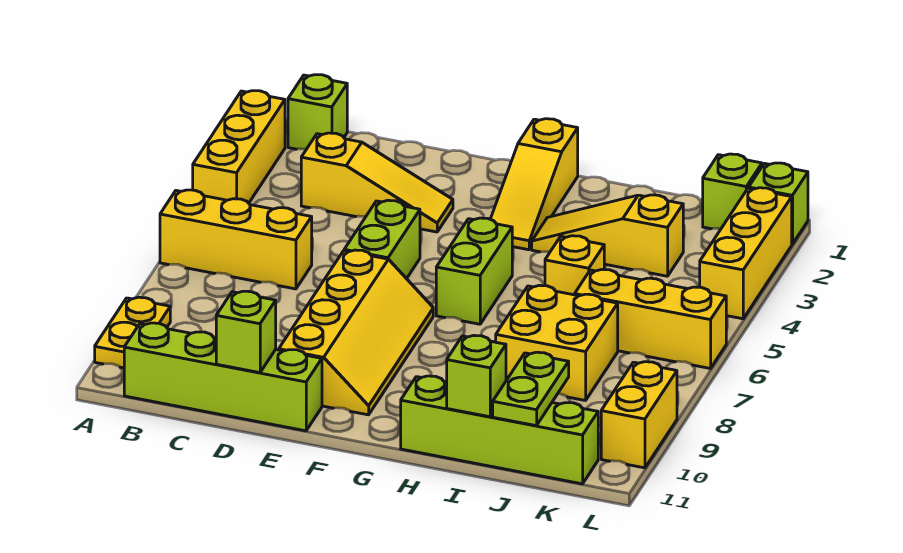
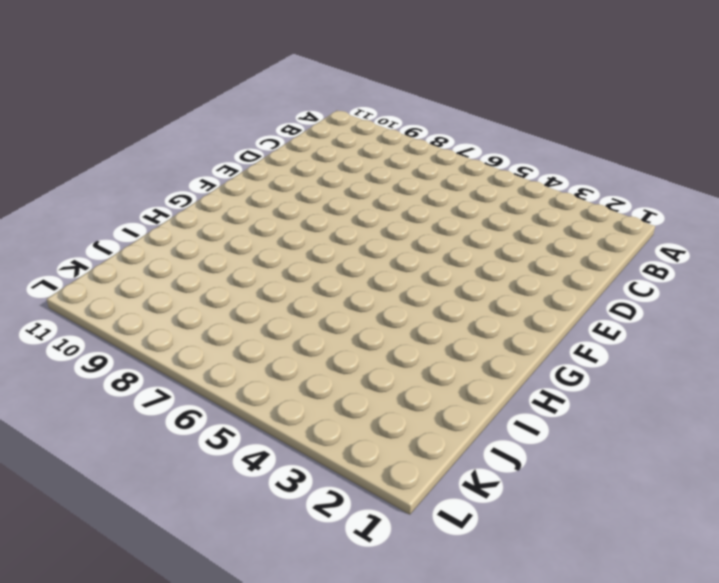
none -> yellow 1x3 brick [193,91,285,203]
none -> yellow 1x3 brick [160,190,312,289]
none -> yellow 1x2 plate [95,297,170,368]

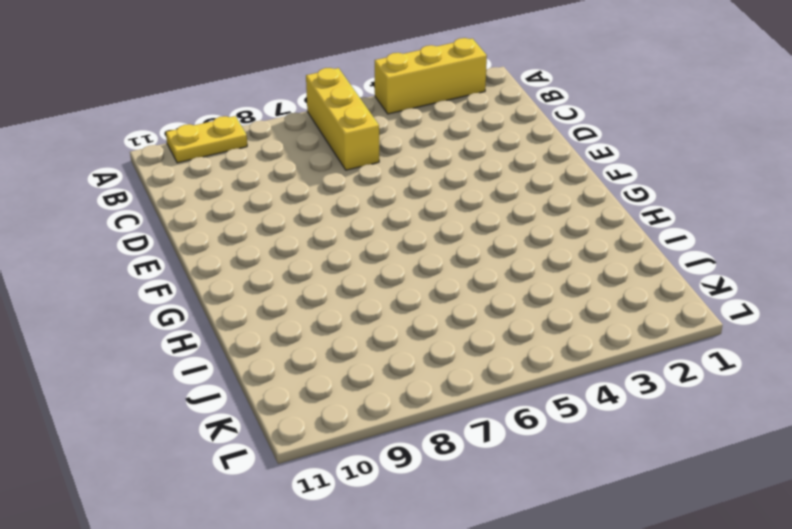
none -> lime 1x1 brick [288,75,347,149]
none -> lime 1x4 brick [124,323,322,431]
none -> yellow 1x3 slope [301,133,453,232]

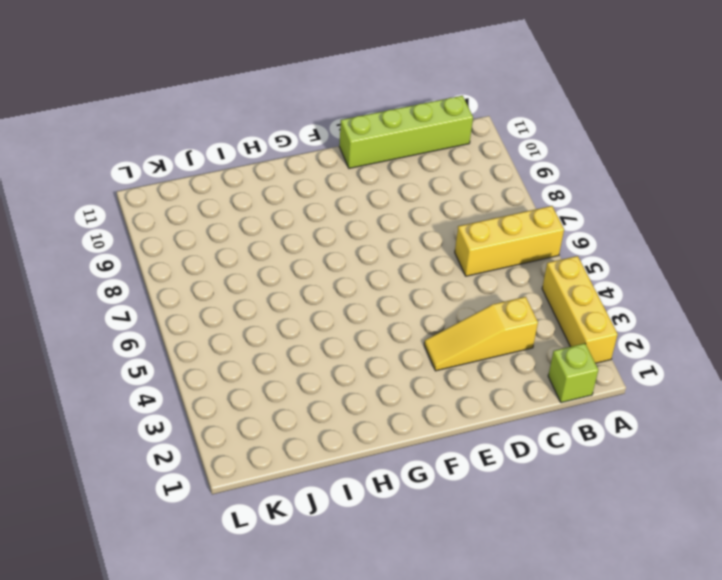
none -> yellow 1x2 plate [95,297,170,368]
none -> lime 1x2 brick [344,200,420,279]
none -> yellow 2x4 slope [279,250,433,415]

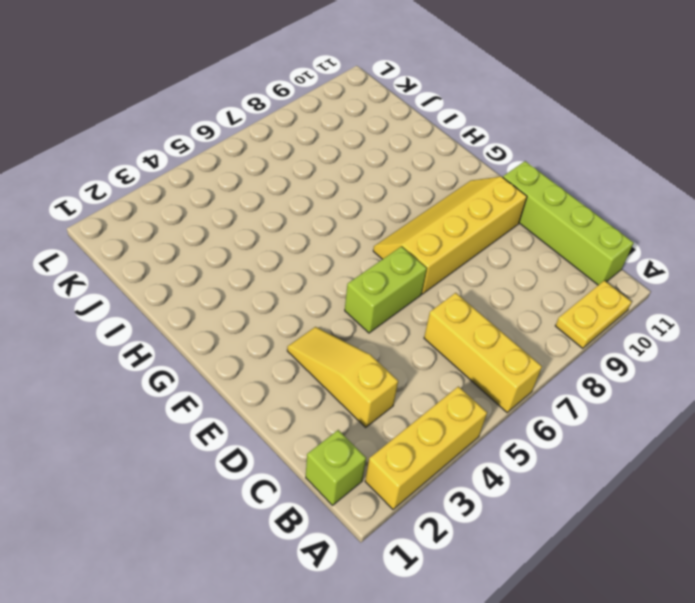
none -> yellow 1x3 slope [490,119,578,250]
none -> lime 1x2 brick [436,218,512,324]
none -> yellow 1x3 slope [532,195,683,276]

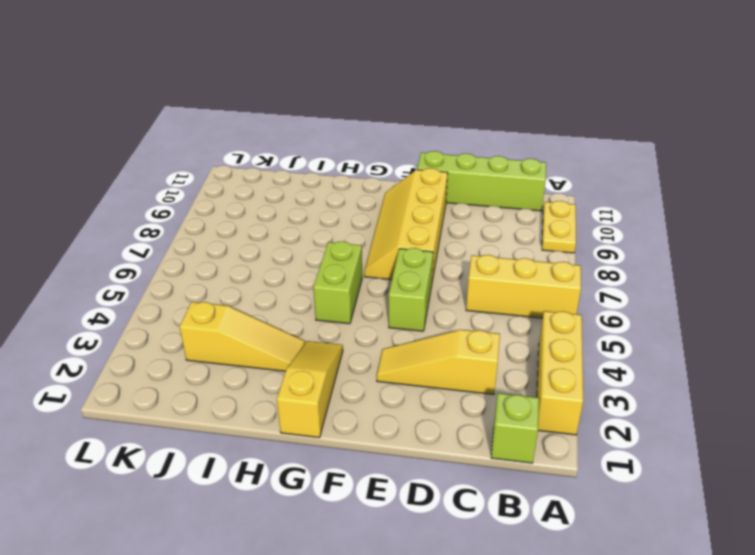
none -> lime 1x4 brick [401,376,598,484]
none -> yellow 1x1 brick [545,236,604,295]
none -> yellow 2x2 brick [496,285,618,400]

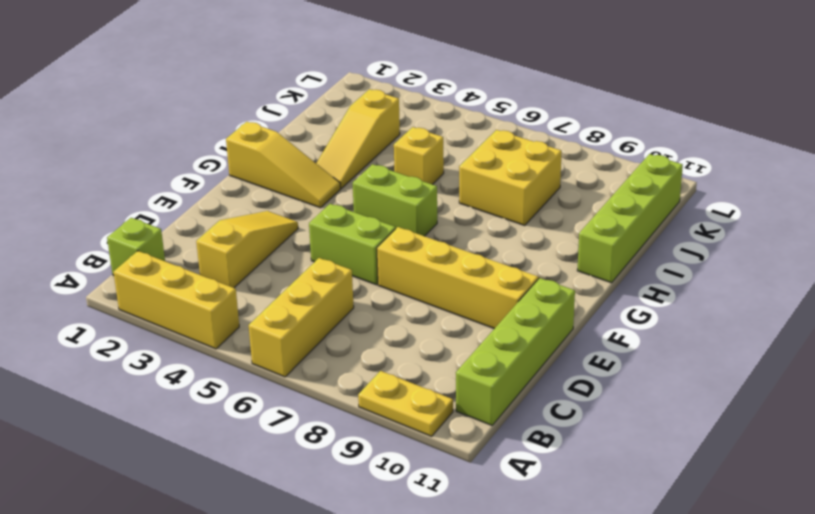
none -> yellow 1x3 brick [575,269,726,369]
none -> lime 1x1 brick [703,154,762,229]
none -> lime 1x1 brick [749,163,808,244]

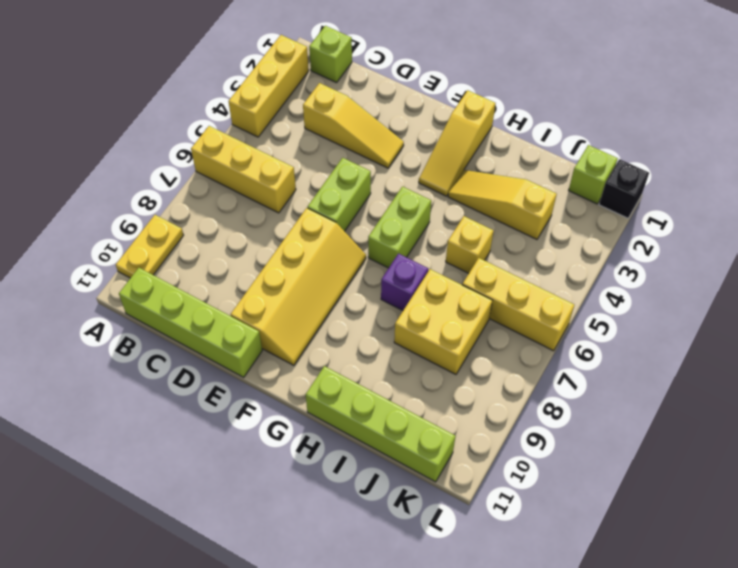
purple 1x1 brick [381,254,428,310] -> none
black 1x1 brick [599,159,649,218] -> lime 1x1 brick [749,163,808,244]
none -> yellow 1x3 brick [700,188,792,319]
none -> yellow 1x2 brick [601,362,677,468]
none -> lime 1x1 brick [216,291,276,373]

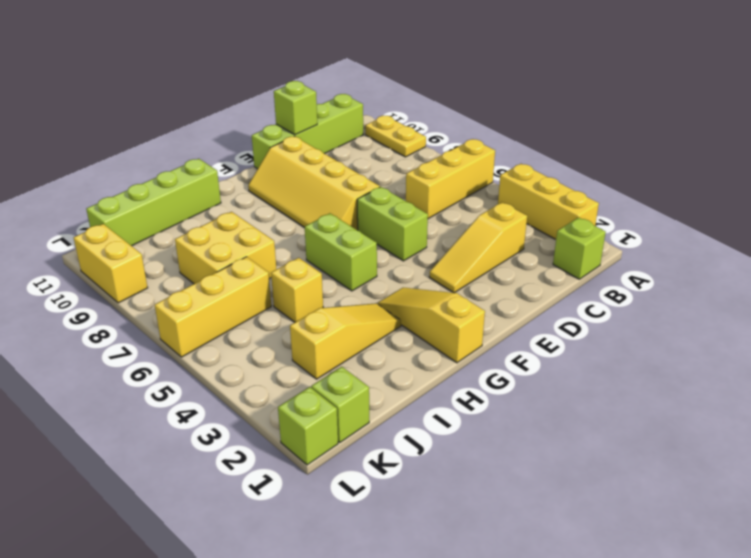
none -> yellow 1x3 brick [700,188,792,319]
none -> lime 1x1 brick [447,335,506,417]
none -> lime 1x2 plate [493,352,569,426]

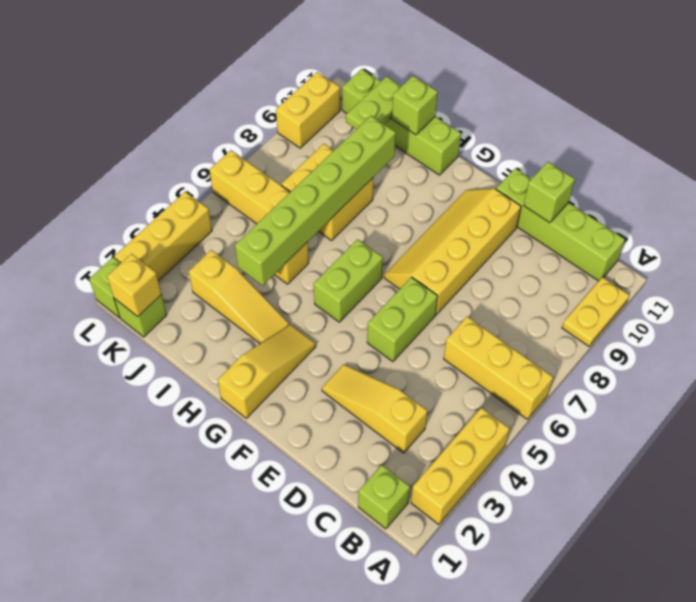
lime 1x6 brick [235,116,396,285] -> none
yellow 1x1 brick [107,254,161,317] -> none

